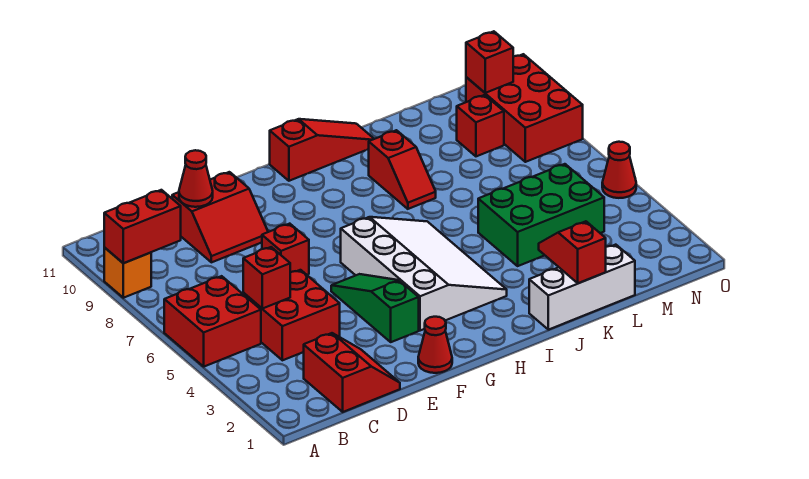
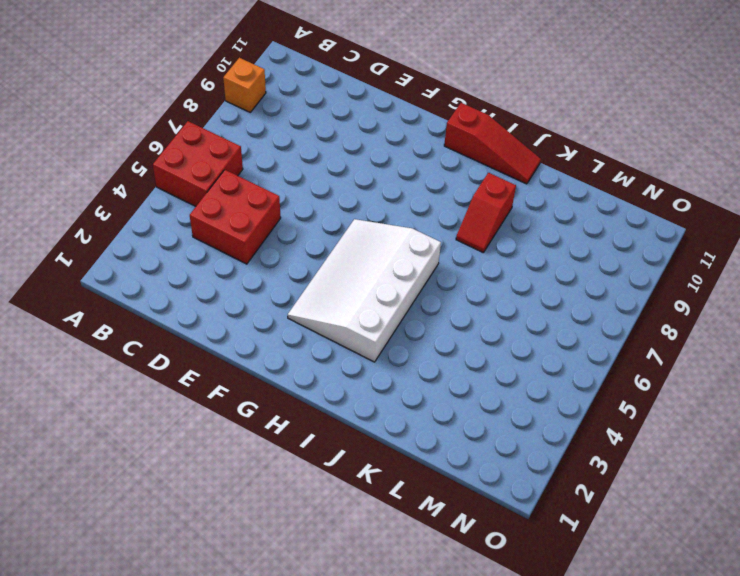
white 3x4 slope [288,219,441,362] -> white 3x4 slope turned to [341,217,507,331]
none -> red 2x2 slope [304,333,400,412]
none -> red 2x2 slope [172,172,268,262]
none -> red 1x1 brick [262,224,309,275]

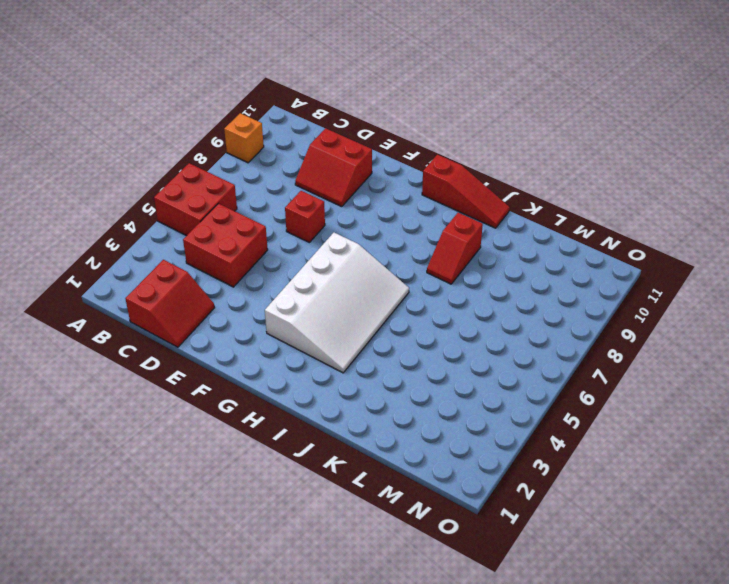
none -> red 1x1 cone [418,317,452,373]
none -> green 1x3 slope [331,274,419,342]
none -> white 1x3 brick [529,245,635,330]

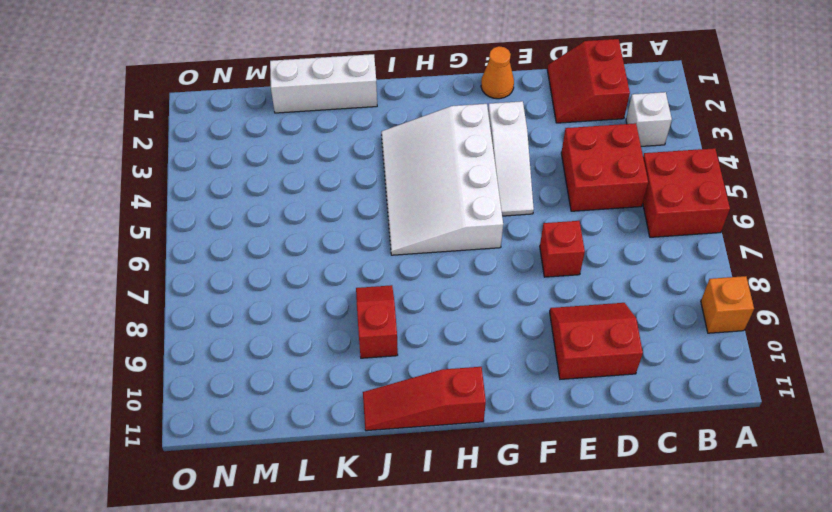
white 1x1 brick [626,92,672,146] -> none
orange 1x1 cone [481,46,514,99] -> red 1x1 cone [418,317,452,373]
white 1x3 slope [488,101,534,216] -> green 1x3 slope [331,274,419,342]
none -> green 2x3 brick [478,164,604,266]
none -> red 1x1 brick [457,95,504,156]
none -> red 2x3 brick [466,54,583,162]

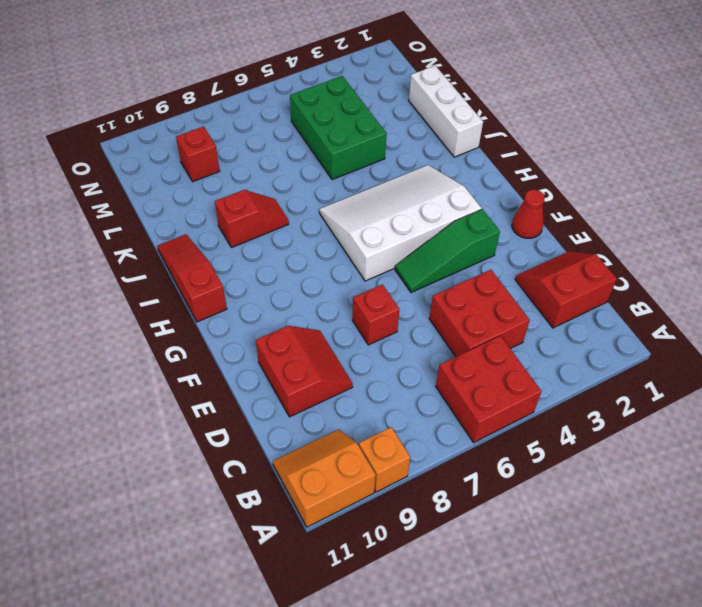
orange 2x2 slope [273,430,376,527] -> none
none -> red 2x3 brick [466,54,583,162]
none -> red 1x1 cone [602,142,636,198]
none -> red 1x2 brick [104,190,181,263]

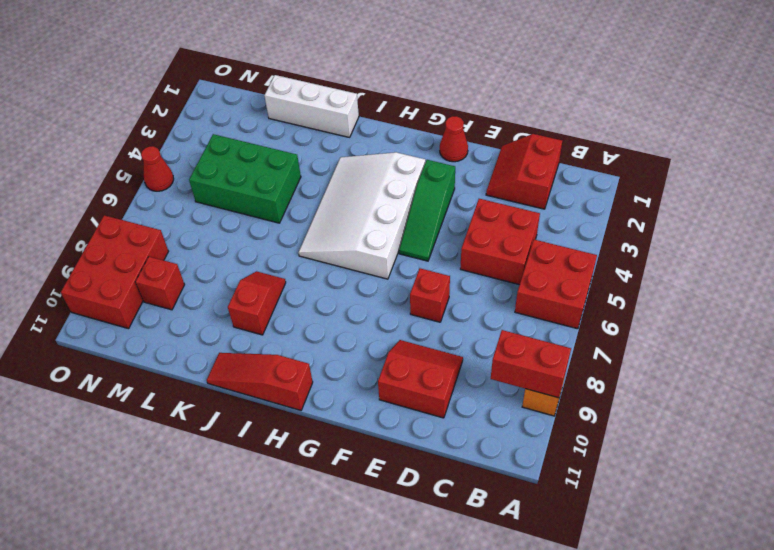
none -> red 1x1 brick [243,247,290,309]
none -> red 1x1 cone [179,150,213,207]
none -> red 1x2 slope [539,221,606,283]

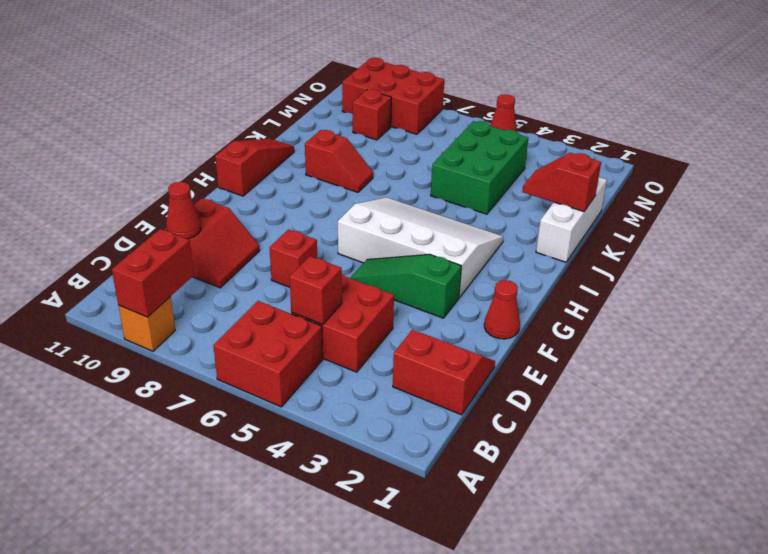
none -> red 1x1 brick [466,31,513,93]

